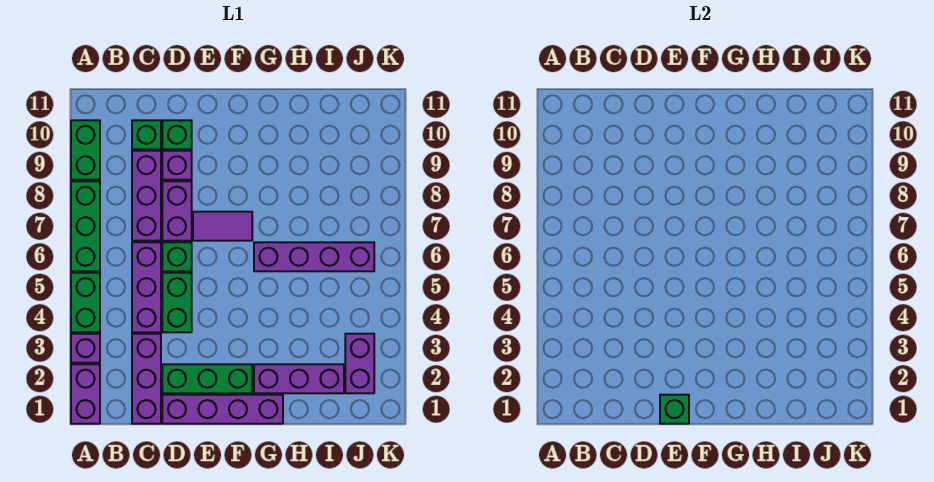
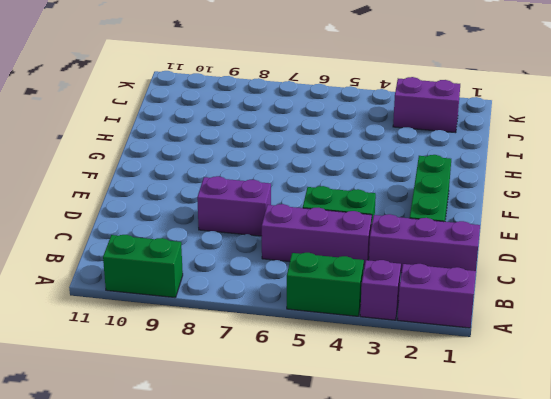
none -> green 1x3 brick [71,181,100,271]
none -> purple 1x3 brick [132,151,161,241]
none -> green 1x1 brick [132,120,161,149]

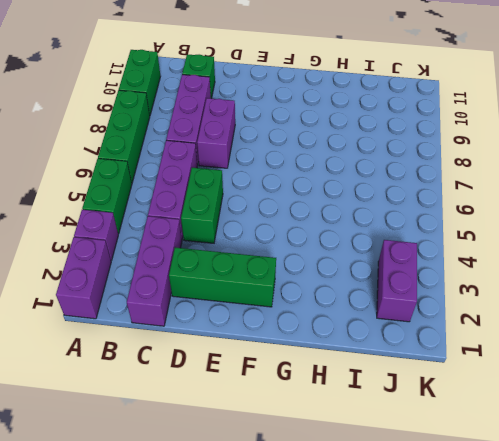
none -> purple 1x4 brick [162,395,283,424]
none -> green 1x1 brick [162,242,192,271]
none -> purple 1x1 brick [162,151,192,180]

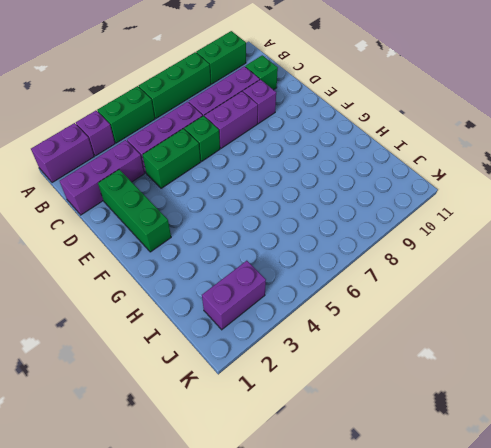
none -> purple 1x4 brick [162,395,283,424]
none -> green 1x1 brick [162,120,192,149]
none -> purple 1x2 tile [193,212,252,241]

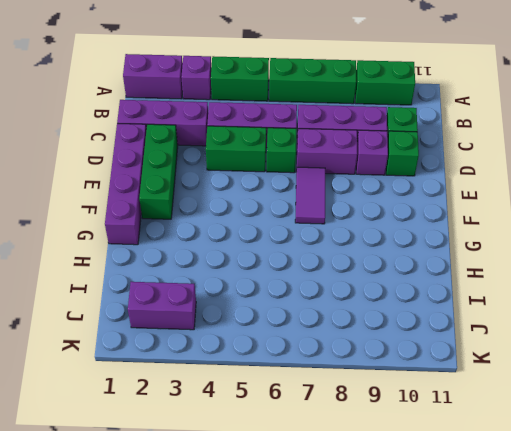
none -> purple 1x3 brick [254,364,344,393]
none -> purple 1x4 brick [254,242,374,271]
none -> green 1x1 brick [660,395,689,424]

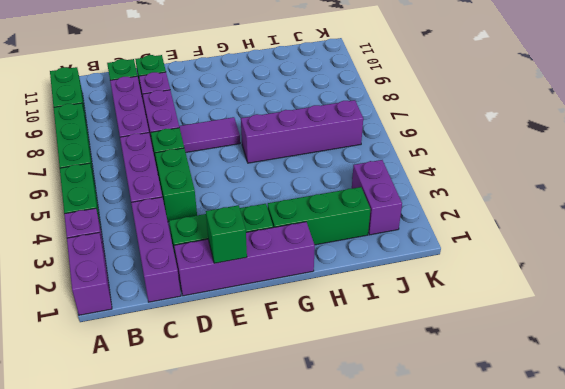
green 1x3 brick [268,187,370,245] -> purple 1x3 brick [254,364,344,393]

